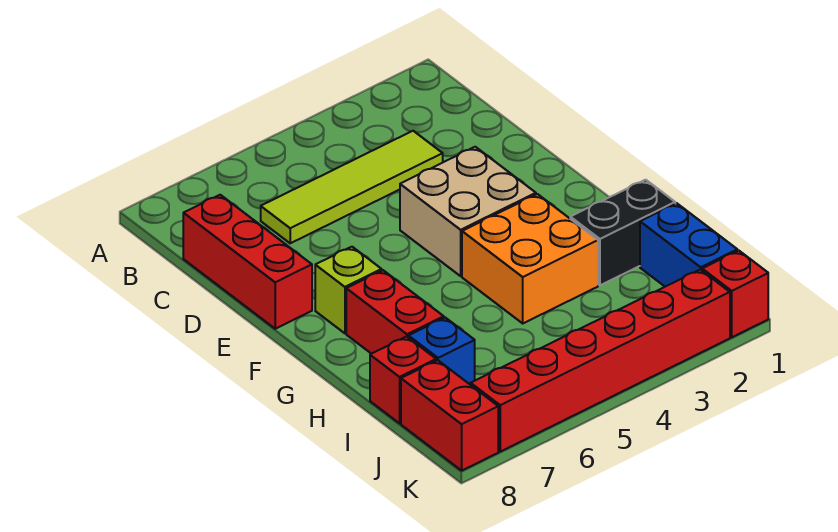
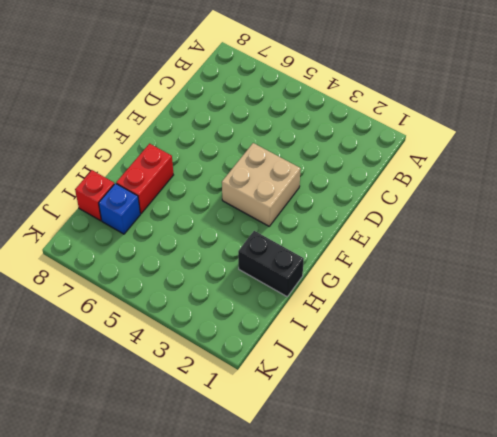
none -> lime 1x4 tile [261,131,443,243]
none -> red 1x3 brick [183,195,312,329]
none -> lime 1x1 brick [315,247,382,333]

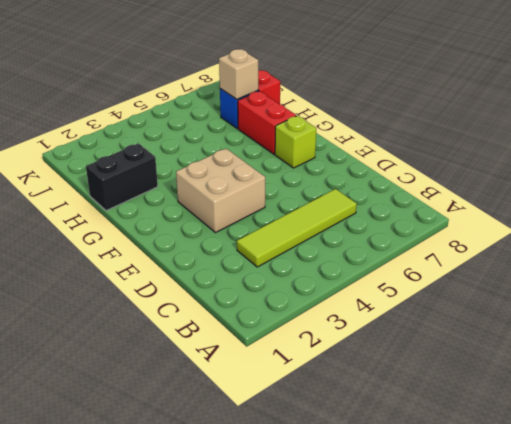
tan 1x1 brick [219,49,258,99] -> none
none -> red 1x3 brick [183,195,312,329]
none -> orange 2x2 brick [462,194,598,323]
none -> blue 1x2 brick [640,203,737,287]

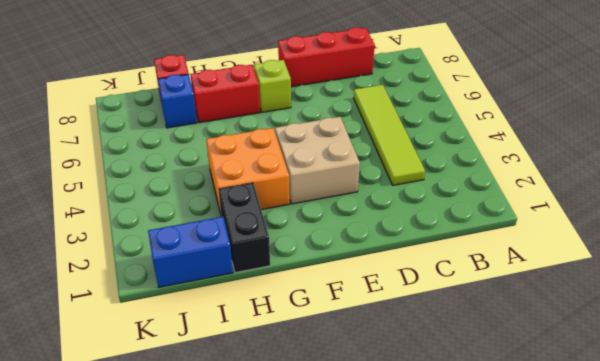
none -> red 1x2 brick [401,360,498,470]
none -> red 1x1 brick [702,251,768,337]
none -> red 1x6 brick [471,270,730,452]

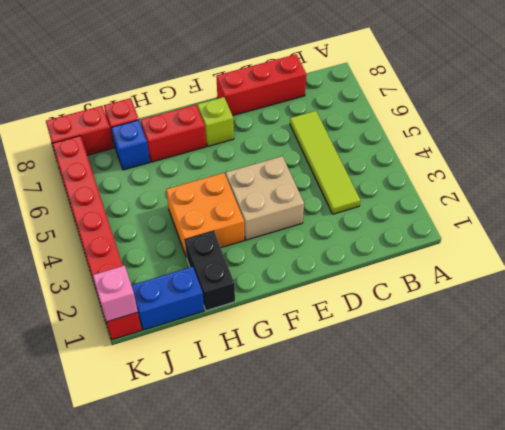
pink 1x1 brick [93,266,138,322] -> none

